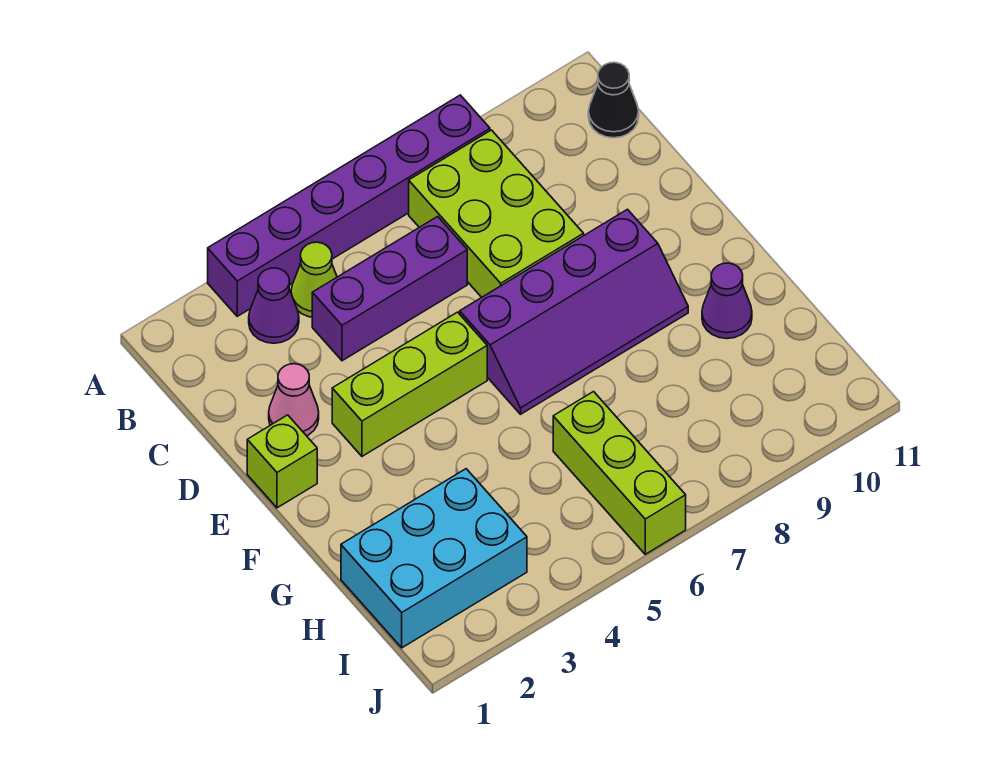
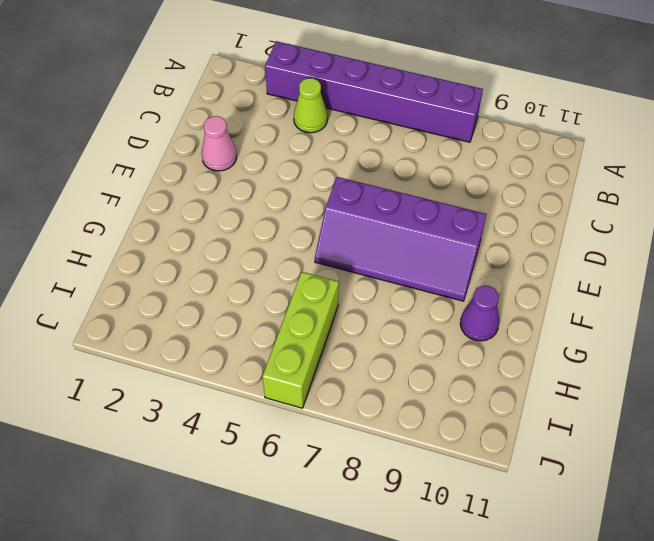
none -> purple 1x1 cone [249,268,299,343]
none -> lime 2x3 brick [409,130,584,297]
none -> black 1x1 cone [588,62,639,138]

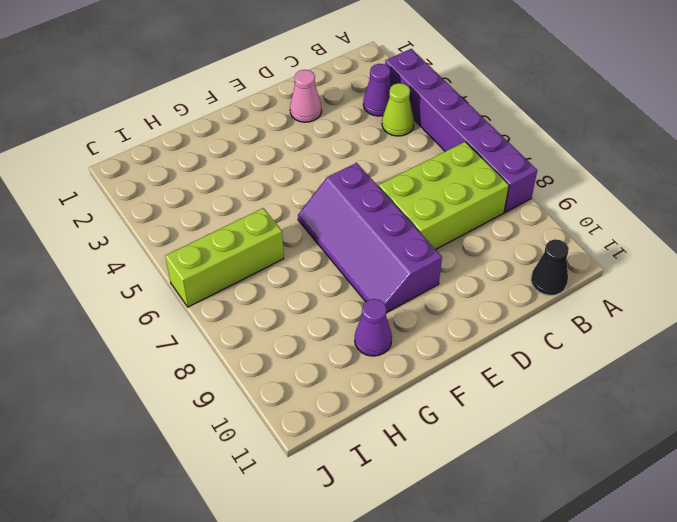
none -> purple 1x3 brick [312,216,467,361]
none -> lime 1x1 brick [247,415,317,508]
none -> lime 1x3 brick [332,312,487,456]

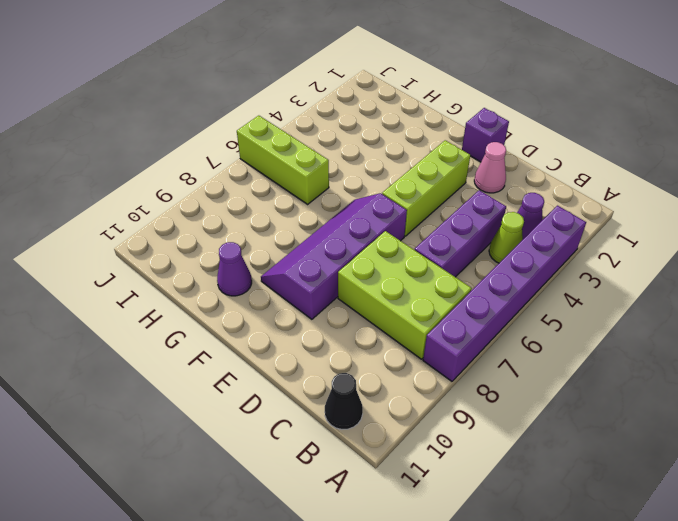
purple 1x1 brick [462,108,509,162] -> lime 1x1 brick [247,415,317,508]
none -> cyan 2x3 brick [341,469,527,648]

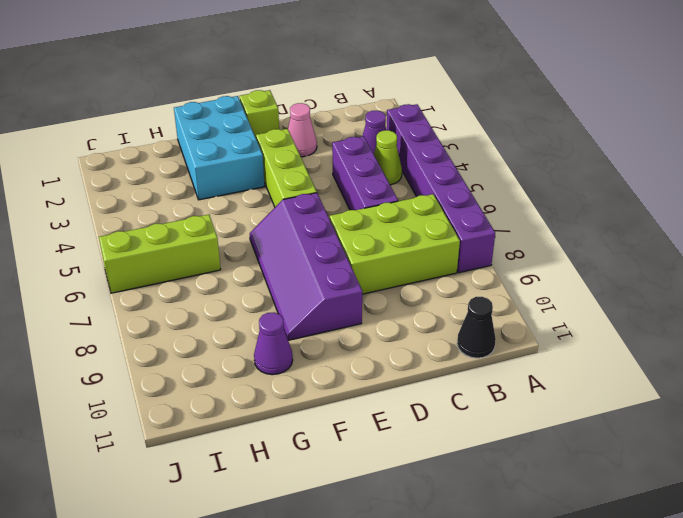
cyan 2x3 brick [174,96,265,200] -> cyan 2x3 brick moved to [341,469,527,648]

